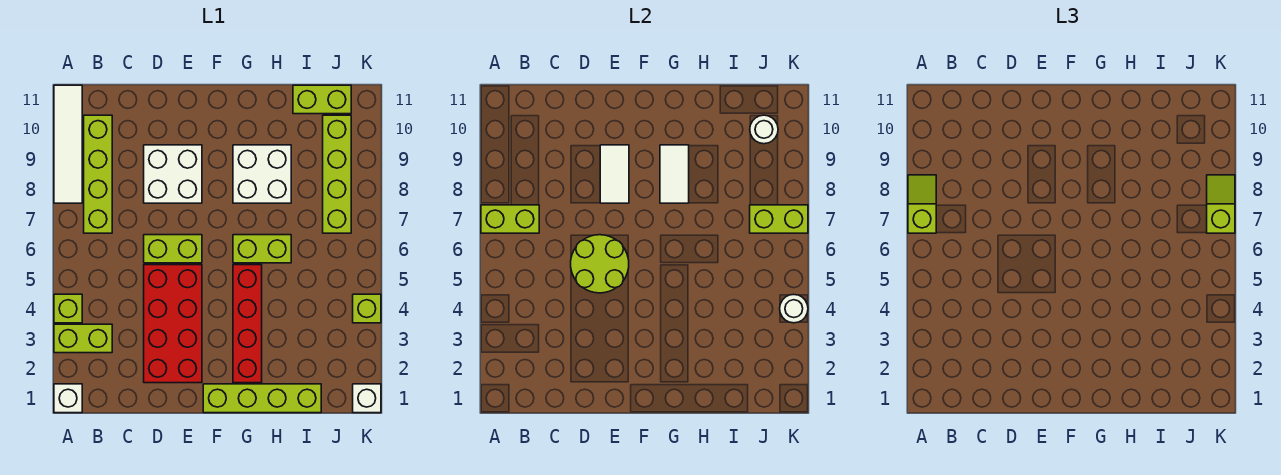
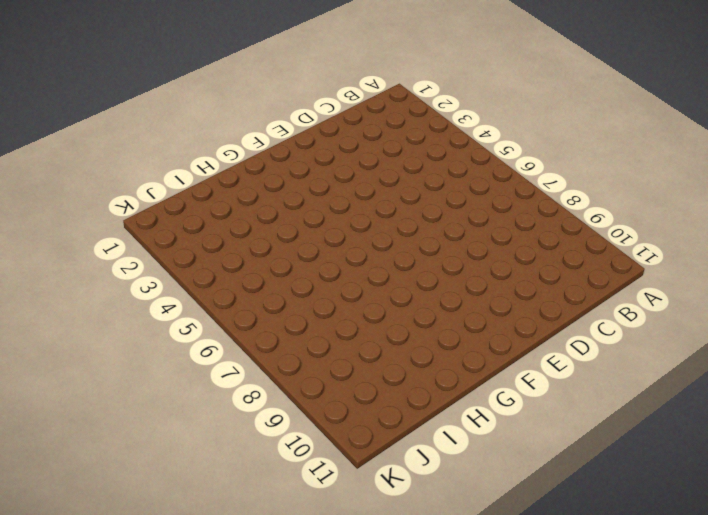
none -> white 1x1 brick [54,384,82,413]
none -> lime 1x2 brick [54,324,112,353]
none -> lime 1x1 brick [54,294,82,323]

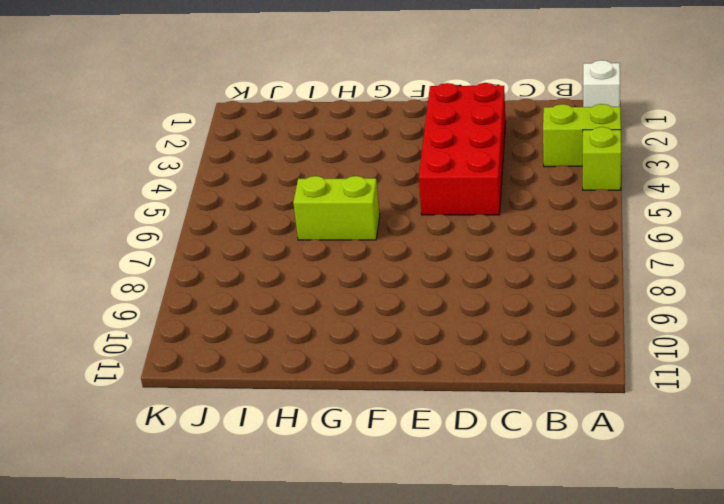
none -> white 1x4 tile [54,85,82,203]
none -> lime 1x4 brick [84,115,112,233]
none -> lime 1x2 brick [144,235,202,263]

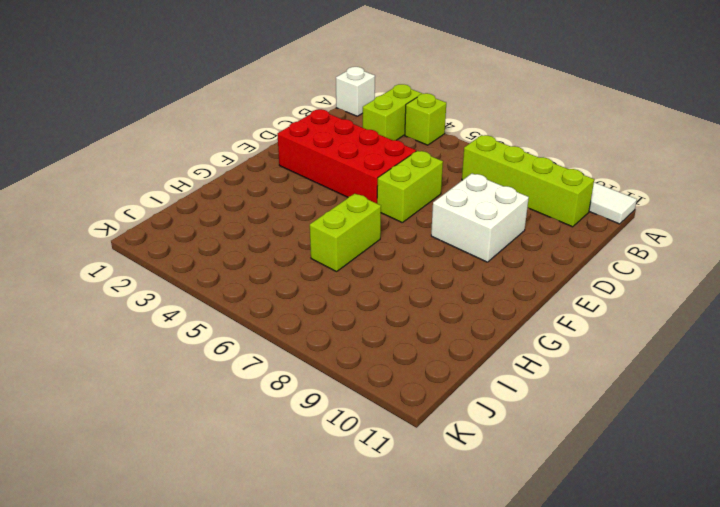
none -> lime 1x4 brick [203,384,321,413]
none -> red 1x4 brick [233,265,262,383]
none -> white 2x2 brick [233,145,291,203]

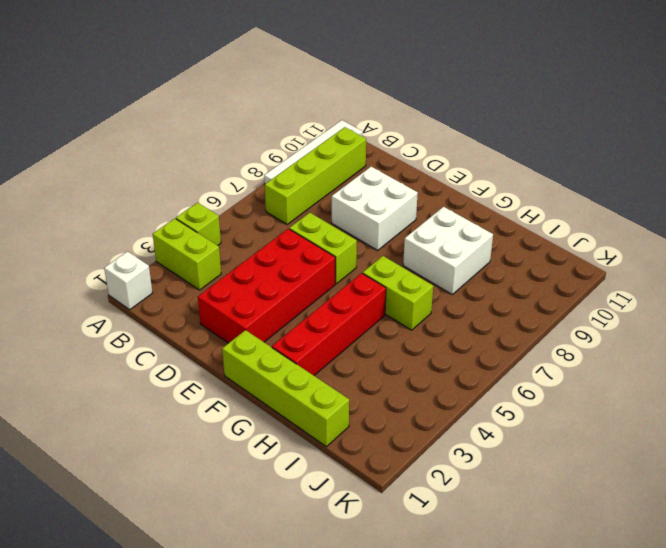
none -> lime 1x2 brick [293,85,351,114]
none -> lime 1x4 brick [323,115,351,233]
none -> white 1x1 brick [353,384,381,413]

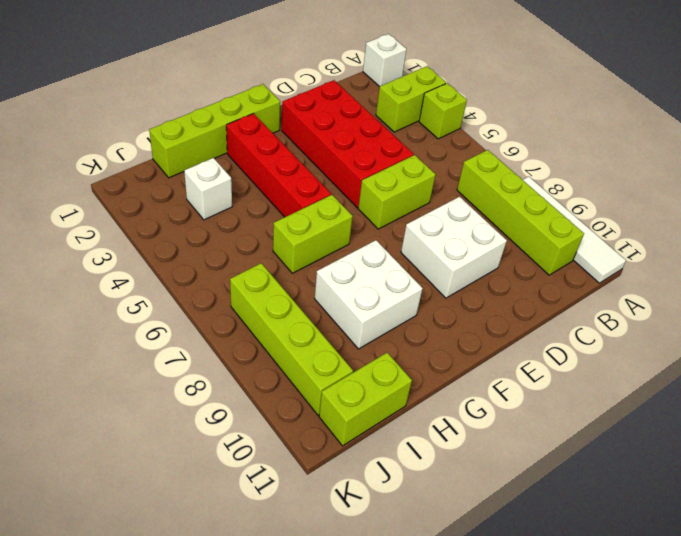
white 1x1 brick [184,158,232,220] -> white 1x1 brick moved to [353,384,381,413]
none -> lime 1x1 brick [353,294,381,323]
none -> lime 1x2 brick [481,205,539,233]
none -> lime 2x2 round brick [571,235,629,293]

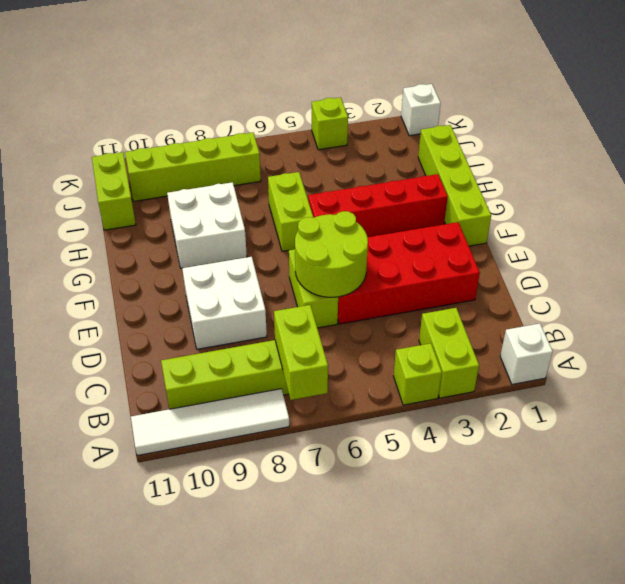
none -> white 1x2 tile [600,145,629,203]
none -> white 1x2 tile [660,145,689,203]
none -> lime 1x2 brick [750,205,808,233]

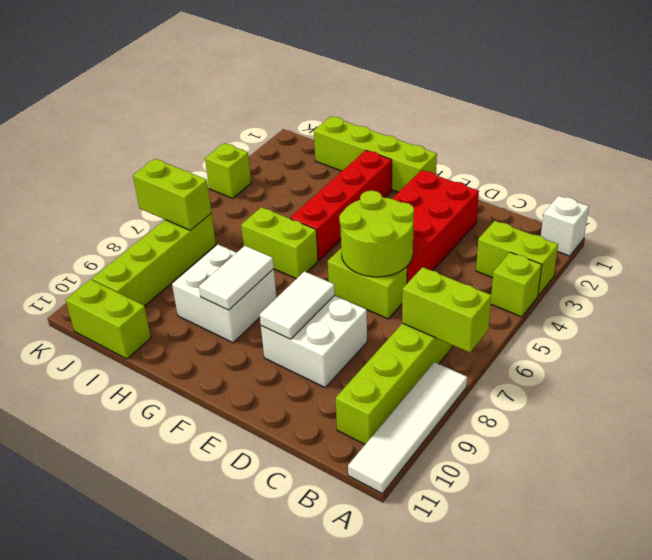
none -> white 1x1 brick [353,384,381,413]
none -> white 1x1 round brick [750,115,778,144]
none -> white 1x1 round brick [780,295,808,323]

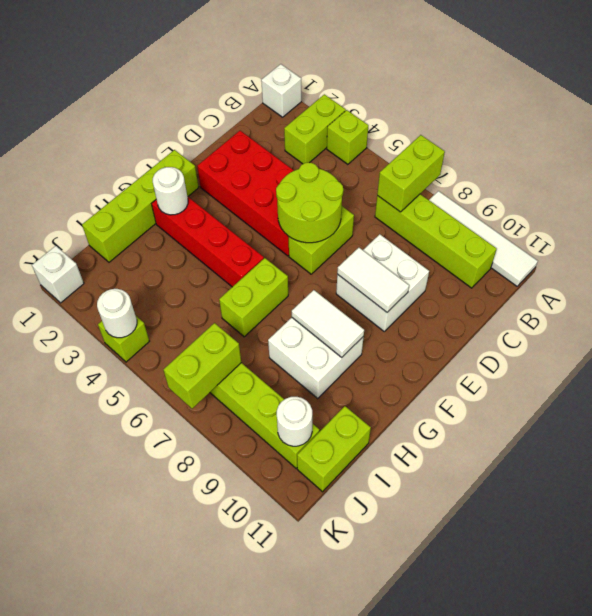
white 1x1 round brick [153,167,188,215] -> none
none -> lime 1x2 slope [908,175,936,233]
none -> lime 1x2 slope [1207,175,1235,233]

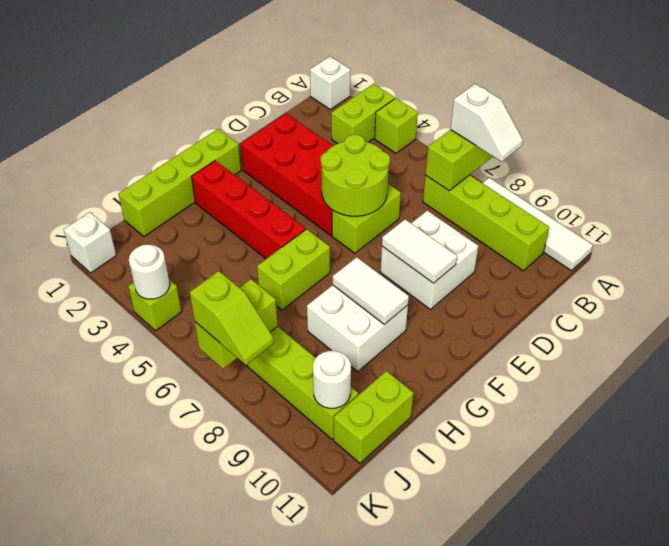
white 1x2 slope [450,84,523,162] -> lime 1x2 slope [908,175,936,233]

